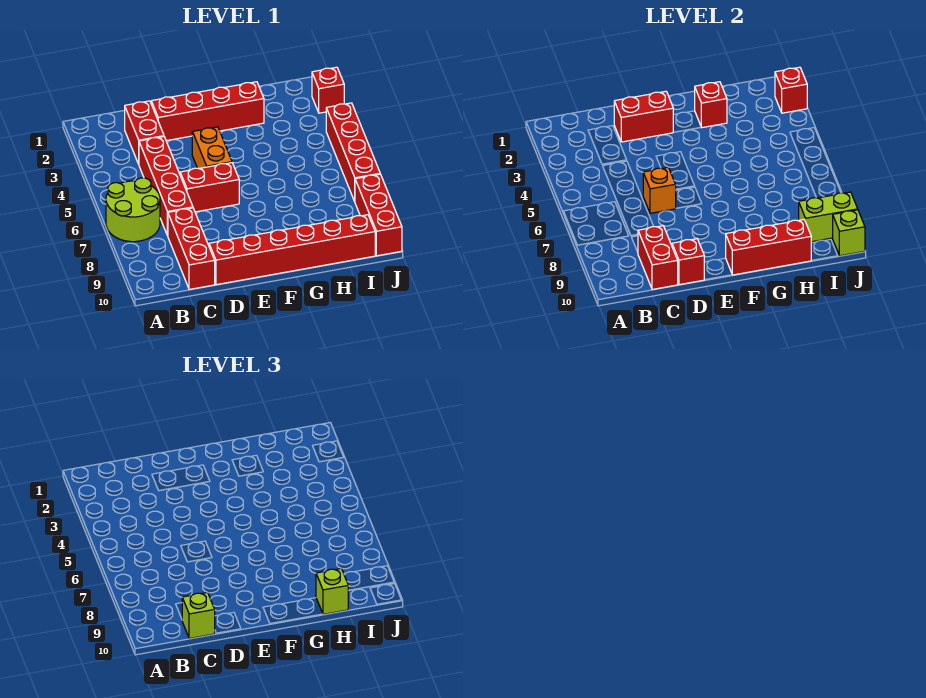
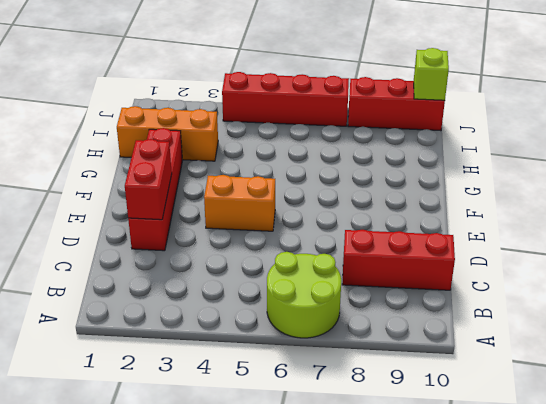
orange 1x3 brick [117,106,218,161] -> none
none -> red 1x2 brick [125,101,164,164]
none -> red 1x4 brick [139,137,193,236]
none -> red 1x2 brick [180,163,239,212]

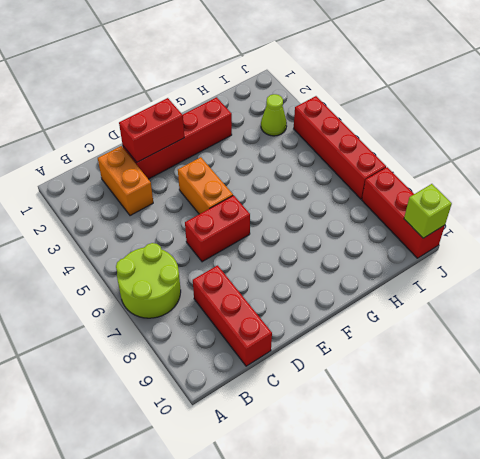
orange 1x2 brick [98,146,153,216] -> red 1x2 brick [125,101,164,164]
lime 1x1 cone [261,94,287,136] -> none
none -> red 1x4 brick [139,137,193,236]
none -> red 1x6 brick [209,215,375,285]
none -> red 1x1 brick [312,67,344,113]

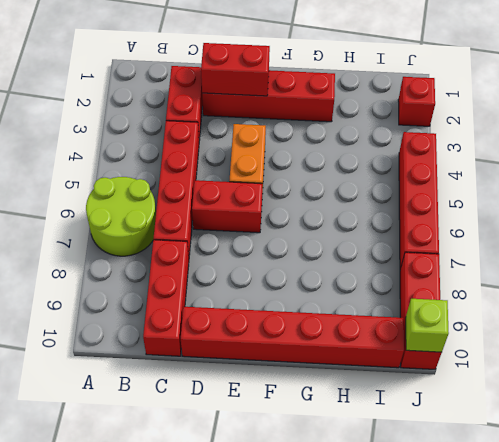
none -> red 1x2 brick [638,226,678,289]
none -> orange 1x1 brick [643,167,676,213]
none -> red 1x1 brick [672,239,704,285]

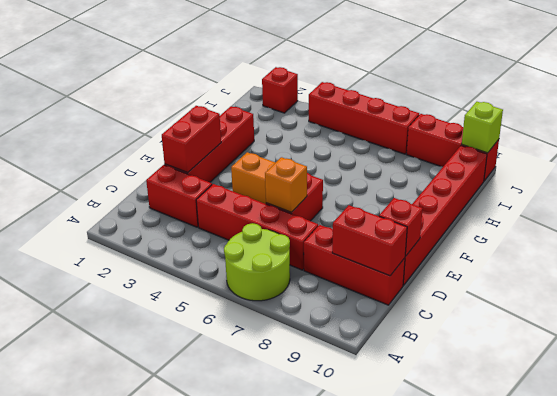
none -> red 1x3 brick [726,220,812,275]
none -> red 1x1 brick [695,82,727,128]
none -> lime 1x2 brick [799,192,858,242]

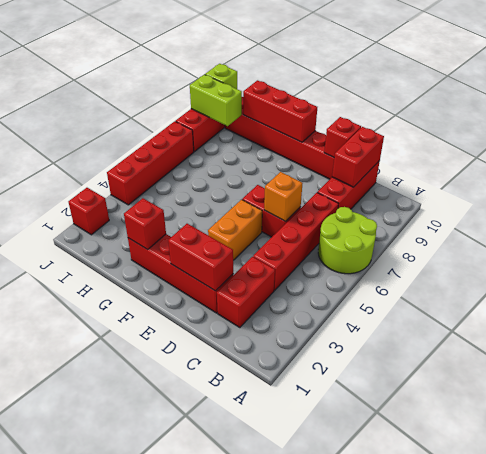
none -> red 1x1 brick [775,67,807,113]
none -> lime 1x1 brick [182,592,215,638]
none -> lime 1x1 brick [316,568,348,614]

